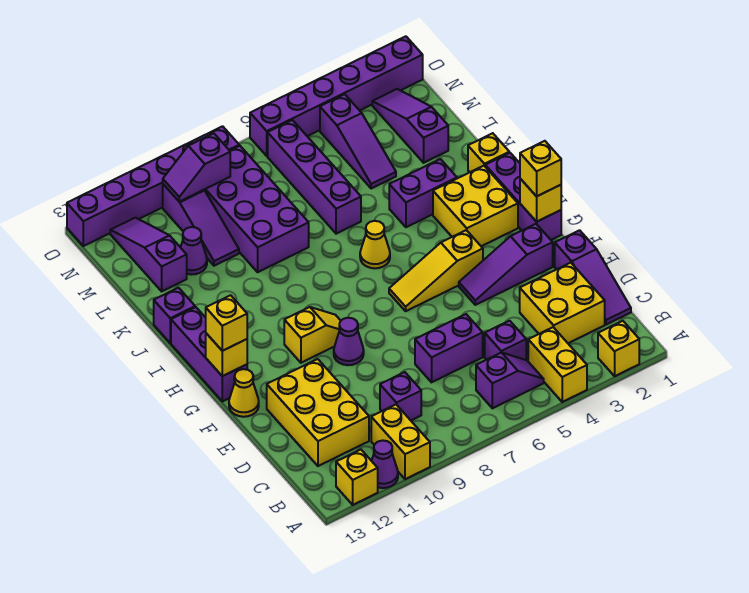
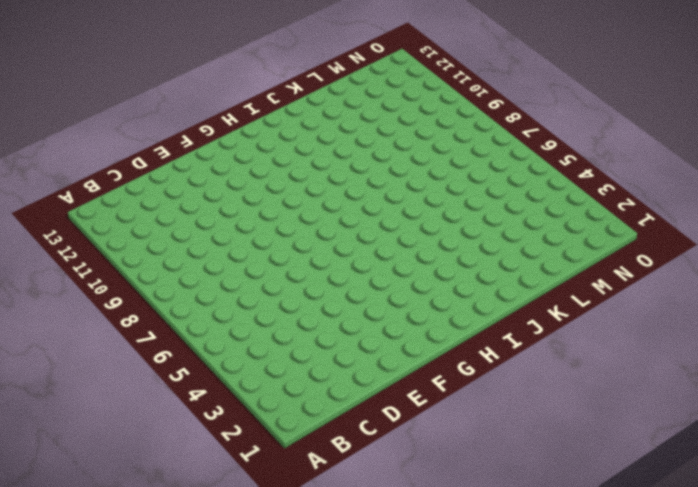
none -> yellow 1x1 brick [598,321,639,376]
none -> yellow 1x2 brick [528,327,587,402]
none -> yellow 1x2 brick [371,405,430,479]
none -> purple 1x1 cone [372,440,398,488]

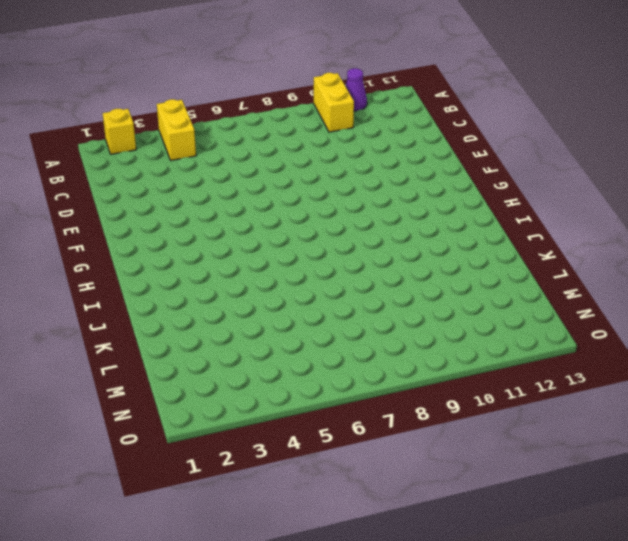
none -> yellow 1x1 brick [336,450,378,505]
none -> purple 1x2 slope [476,352,544,408]
none -> purple 1x3 slope [555,230,631,325]
none -> yellow 2x2 brick [520,263,605,343]

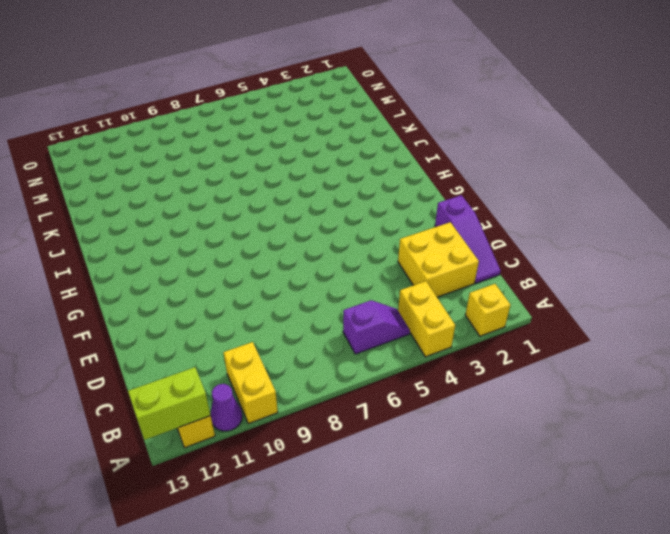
lime 1x2 brick [128,367,211,440] -> none
none -> purple 1x1 brick [485,321,526,360]
none -> purple 1x1 brick [380,372,421,420]
none -> yellow 2x3 brick [267,359,369,466]
none -> purple 1x2 brick [415,314,483,382]

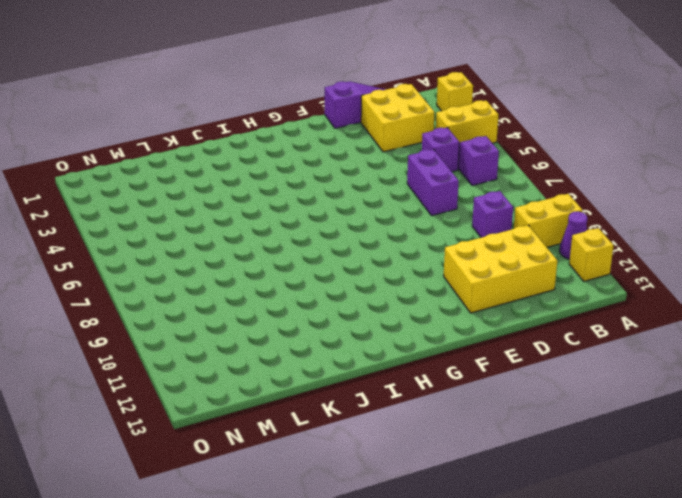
none -> purple 1x3 slope [459,224,553,305]
none -> purple 1x1 cone [334,318,364,365]
none -> yellow 1x1 cone [229,369,259,417]
none -> purple 1x3 brick [485,153,561,240]

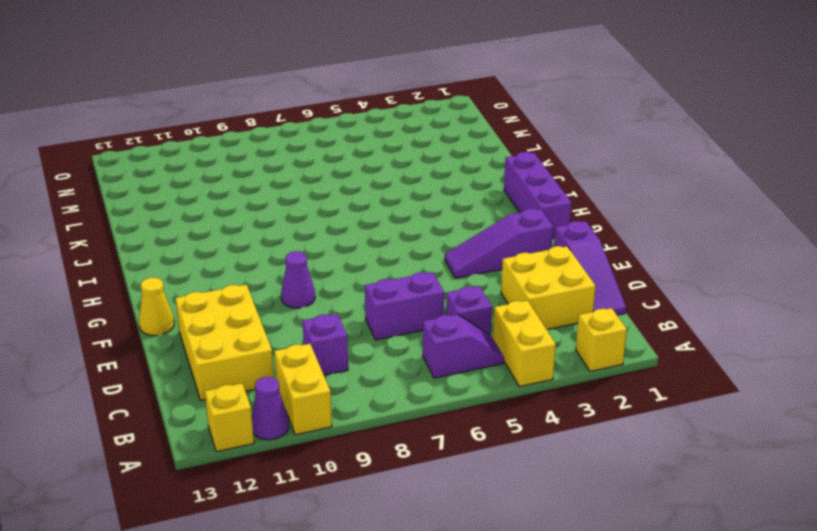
none -> yellow 1x3 slope [389,230,483,311]
none -> yellow 1x2 slope [284,307,341,363]
none -> purple 1x3 brick [171,307,247,401]
none -> yellow 2x2 brick [433,166,518,246]

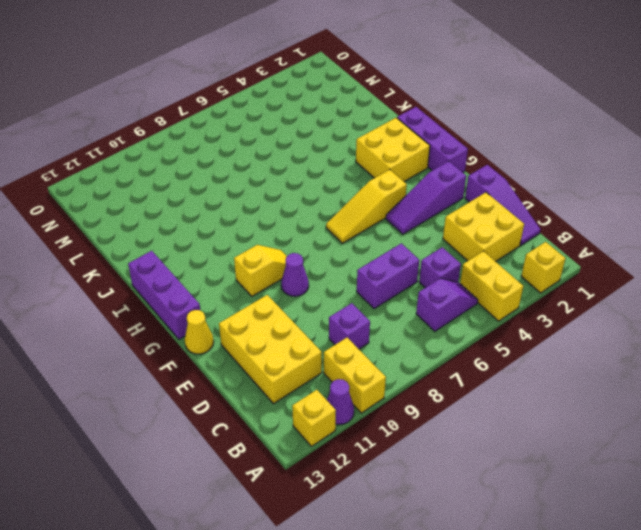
none -> yellow 1x1 cone [360,221,390,268]
none -> yellow 1x1 brick [468,133,509,172]
none -> purple 1x2 brick [389,159,457,227]
none -> purple 1x1 brick [154,288,195,343]

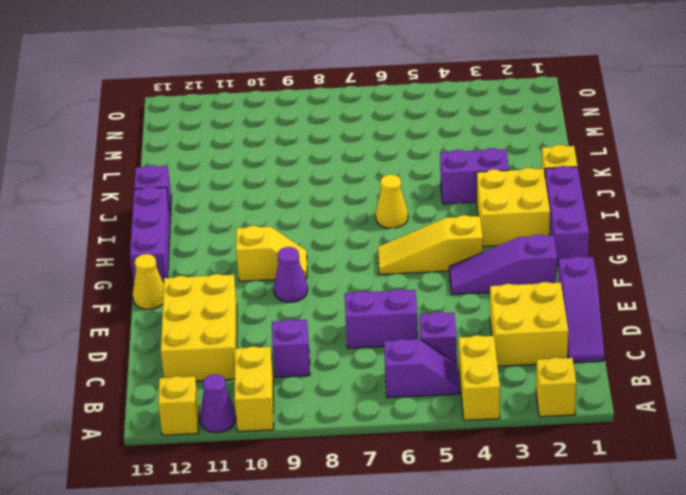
none -> purple 1x4 brick [268,120,361,234]
none -> purple 2x4 brick [204,146,309,272]
none -> purple 1x3 slope [372,89,448,163]
none -> purple 1x3 slope [320,94,396,189]

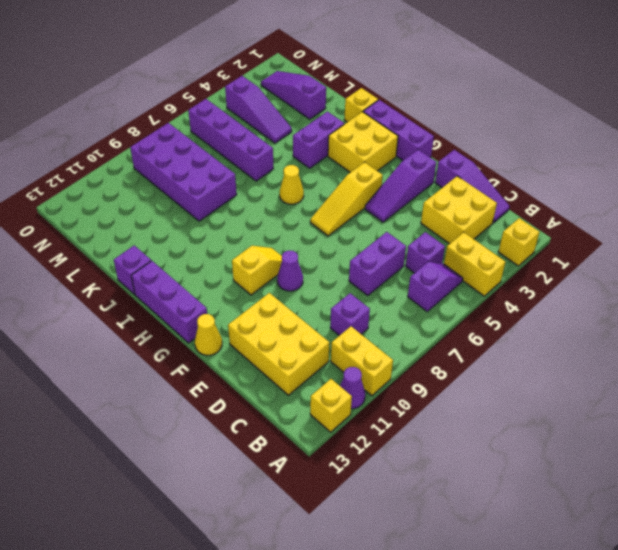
none -> purple 1x3 slope [163,184,239,266]
none -> purple 1x1 cone [181,227,207,275]
none -> purple 1x3 slope [110,218,187,291]
none -> purple 1x6 brick [250,36,423,156]

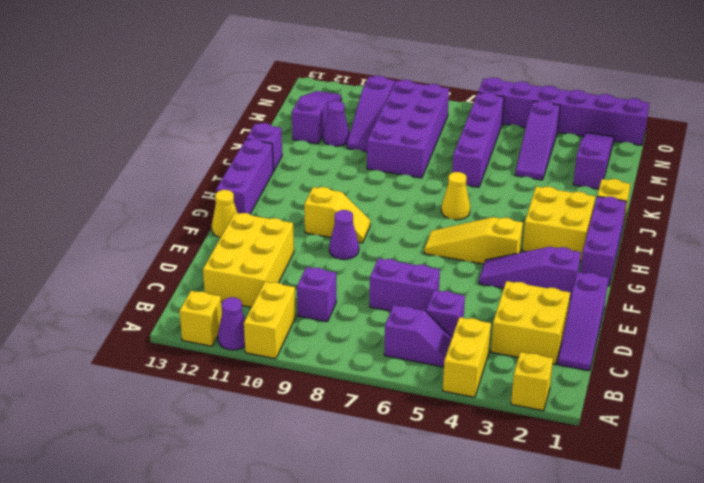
none -> purple 1x2 brick [389,159,457,227]
none -> purple 1x6 brick [67,126,239,246]
none -> yellow 1x1 brick [520,179,561,222]
none -> yellow 1x1 brick [206,333,247,376]

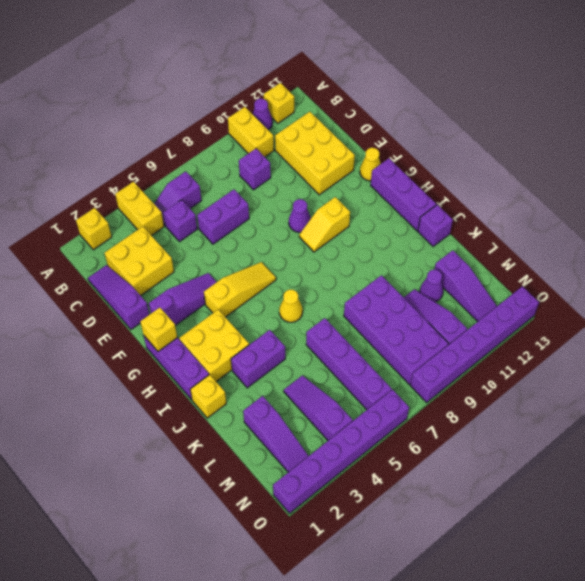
none -> yellow 1x1 brick [206,333,247,376]
none -> purple 1x2 slope [163,133,230,202]
none -> yellow 1x1 brick [520,141,561,196]
none -> yellow 1x1 brick [206,295,247,351]

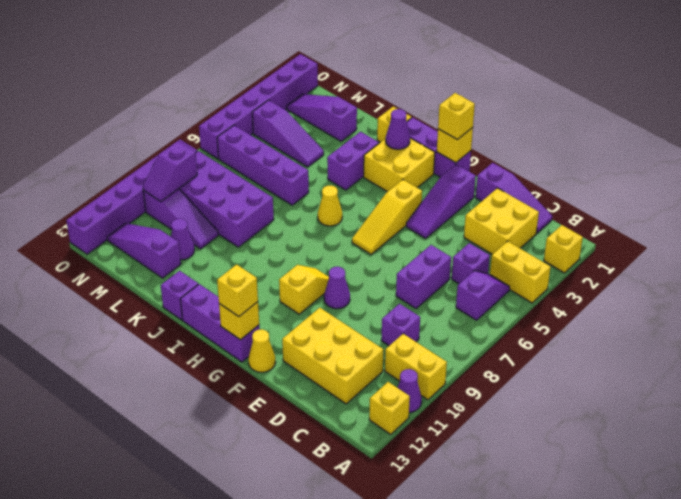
purple 1x1 cone [386,109,410,149] -> none

